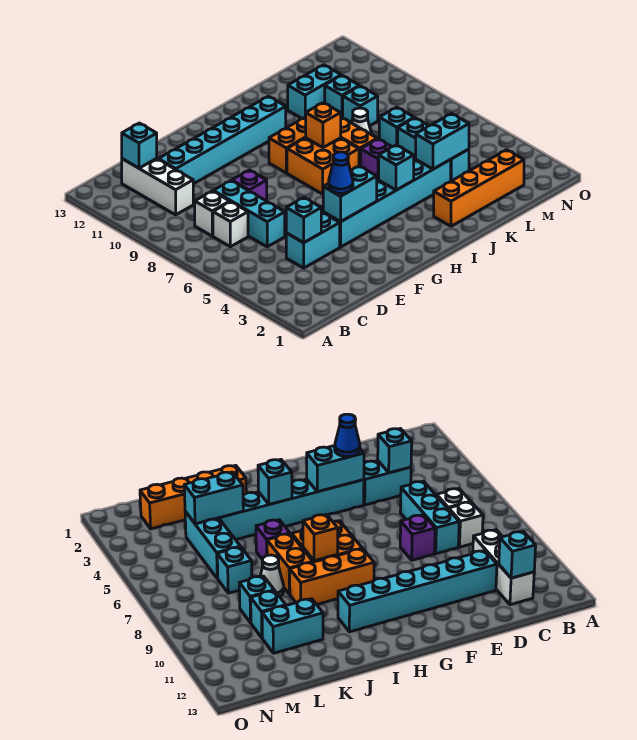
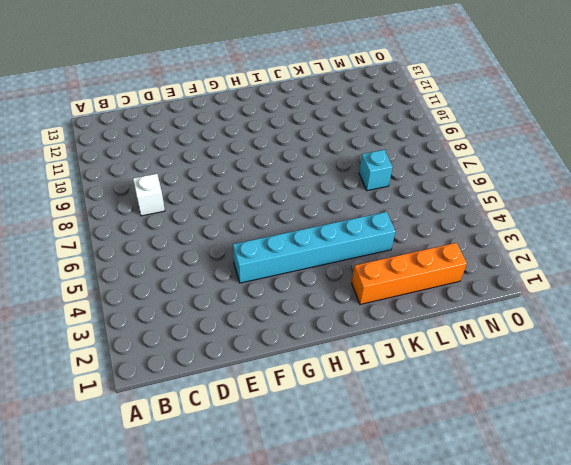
none -> white 1x1 brick [213,202,248,247]
none -> white 1x3 brick [122,158,193,215]
none -> cyan 1x2 brick [286,213,340,268]

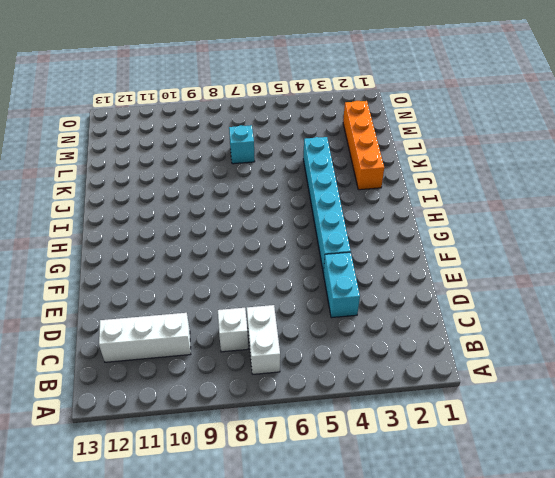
white 1x2 brick [247,305,280,374] -> white 1x1 brick [213,202,248,247]
none -> cyan 1x3 brick [213,181,285,247]
none -> cyan 1x6 brick [159,96,286,184]
none -> purple 1x1 brick [232,170,267,201]

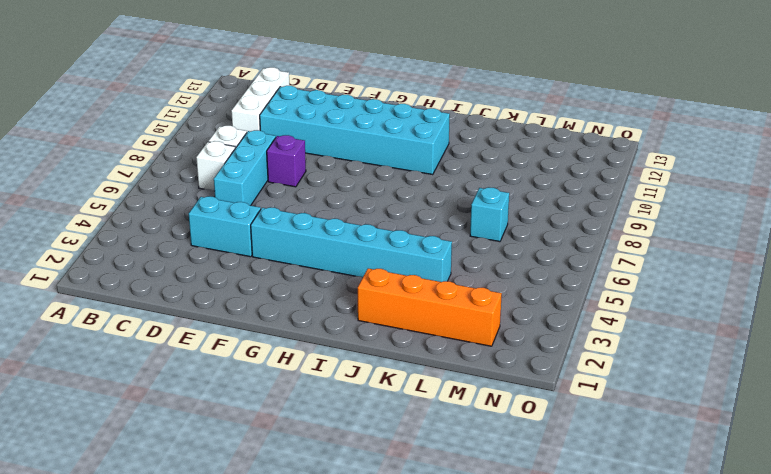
cyan 2x6 brick [260,86,450,174] -> cyan 1x6 brick [159,96,286,184]
none -> orange 2x2 brick [287,138,359,194]
none -> orange 1x3 brick [269,117,306,173]
none -> purple 1x1 brick [361,139,392,181]

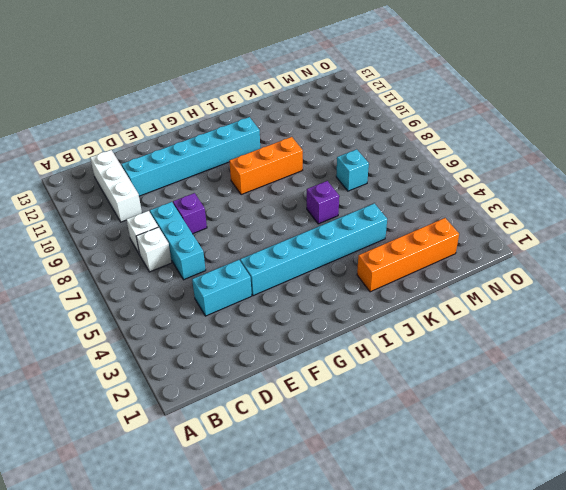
none -> orange 2x2 brick [287,138,359,194]
none -> orange 1x2 brick [341,118,377,166]
none -> white 1x1 cone [352,108,372,135]

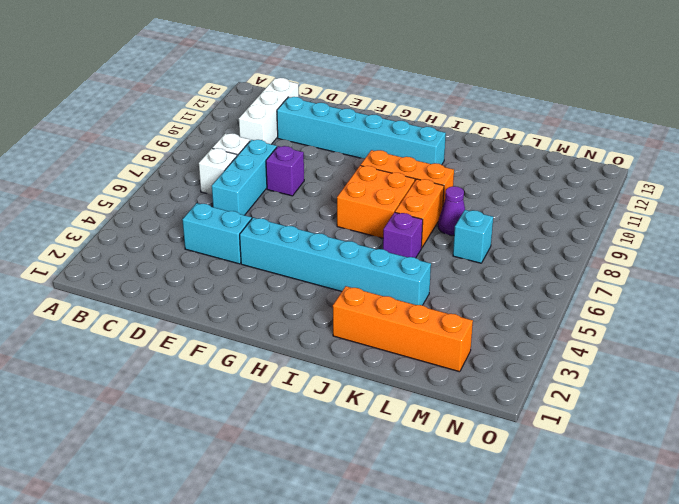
purple 1x1 cone [438,186,465,235] -> white 1x1 cone [352,108,372,135]
none -> cyan 1x2 brick [288,65,341,119]
none -> cyan 1x3 brick [398,118,469,181]
none -> cyan 1x1 brick [343,86,378,126]

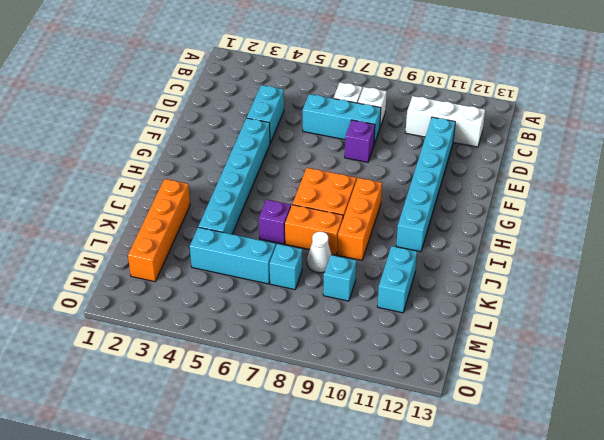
none -> cyan 1x1 brick [325,75,359,118]
none -> cyan 1x1 brick [122,123,157,168]
none -> cyan 1x1 brick [286,198,321,243]

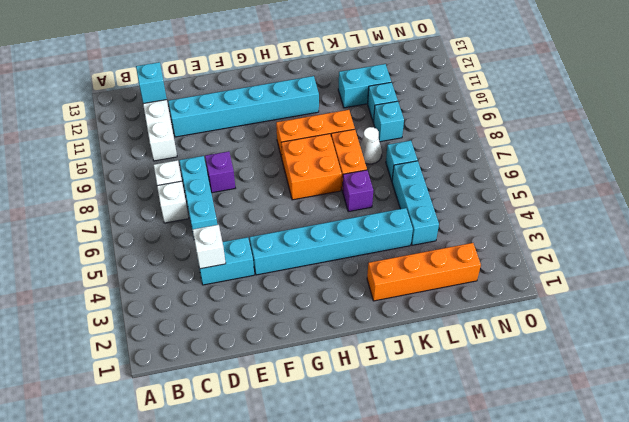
white 1x1 brick [193,225,226,269] -> cyan 1x1 brick [286,198,321,243]
none -> cyan 1x2 brick [323,166,377,222]
none -> cyan 1x1 brick [379,145,414,190]
none -> orange 1x1 brick [306,103,341,148]

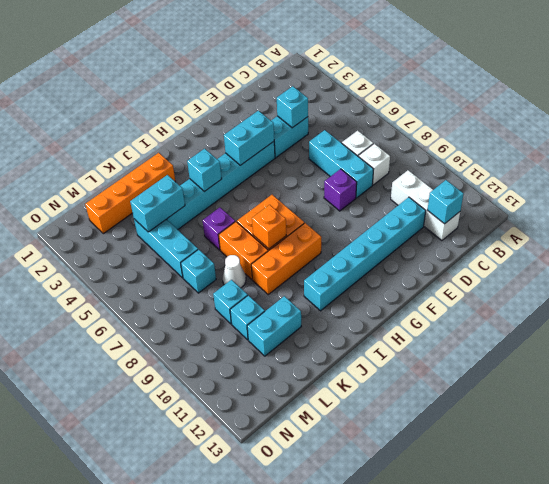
none -> blue 1x1 cone [329,152,353,193]

